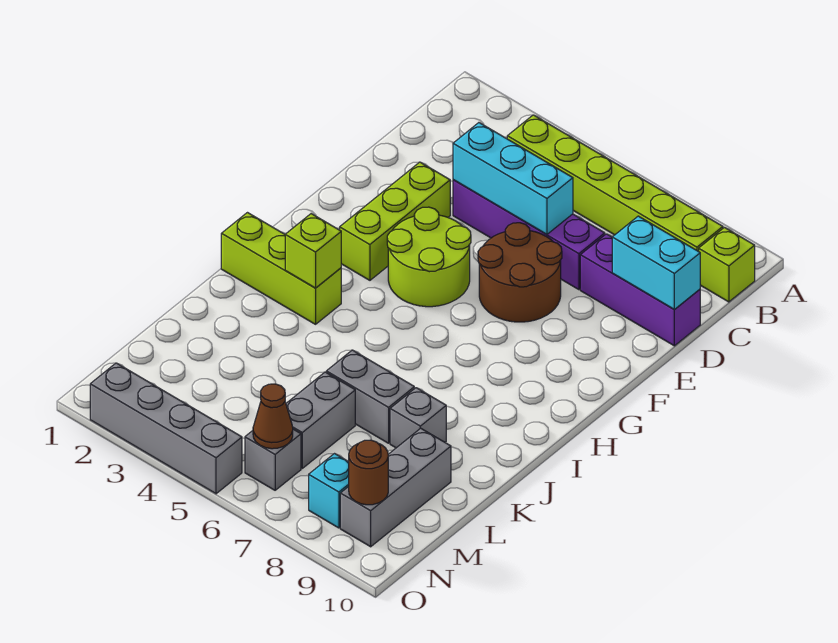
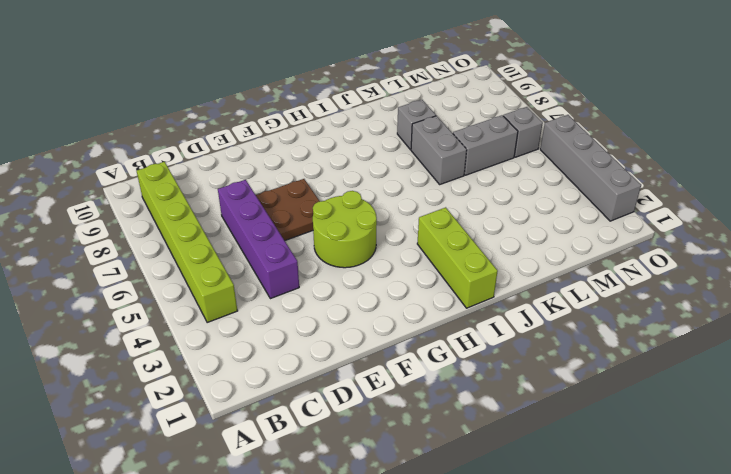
brown 2x2 plate [256,179,320,241] -> brown 2x2 round brick [478,223,562,322]
none -> lime 1x1 brick [699,227,755,302]
none -> purple 1x3 brick [580,234,700,346]
none -> lime 1x3 brick [340,162,450,280]

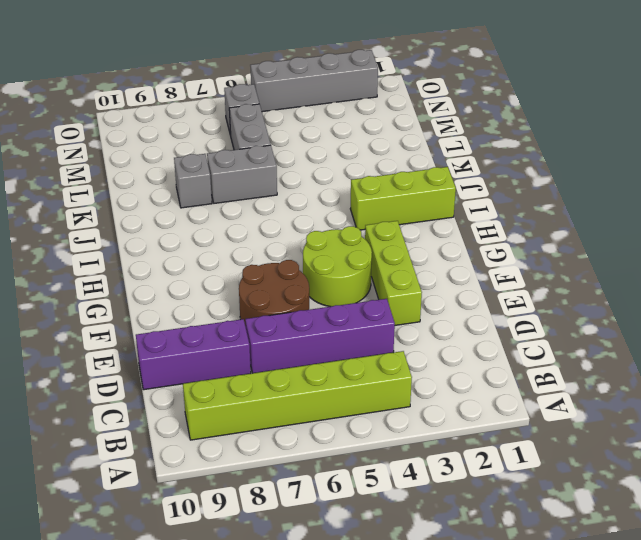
none -> lime 1x1 brick [699,227,755,302]
none -> grey 1x3 brick [340,428,451,547]
none -> cyan 1x1 brick [309,454,349,528]

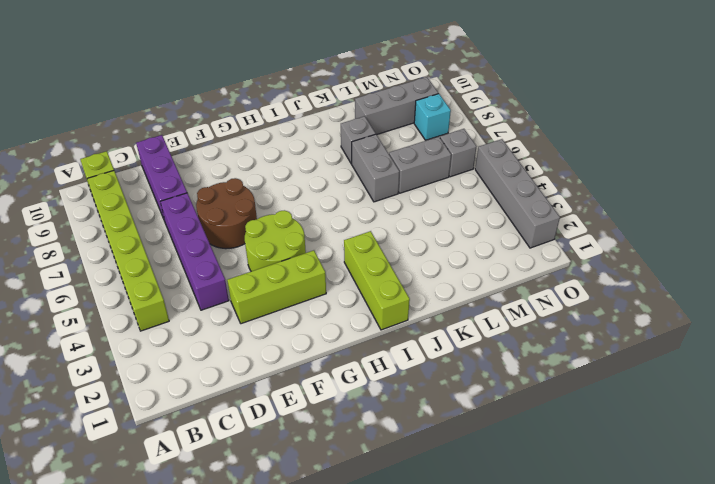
none -> cyan 1x3 brick [453,123,573,234]
none -> cyan 1x2 brick [612,216,700,310]
none -> lime 1x1 brick [285,214,341,288]

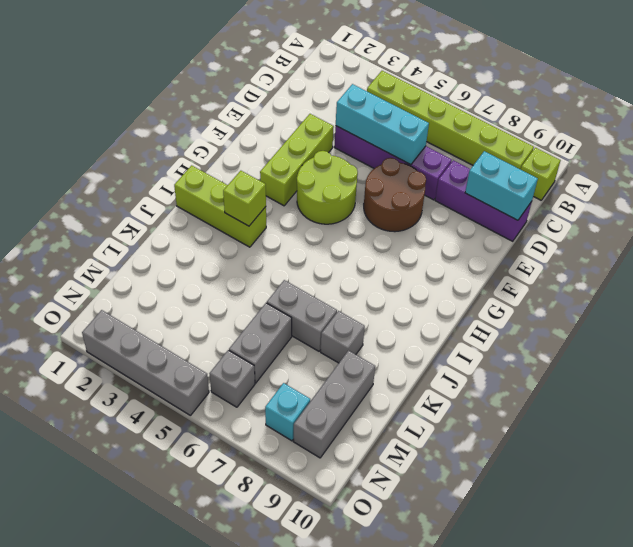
none -> brown 1x1 cone [253,384,293,449]
none -> brown 1x1 round brick [349,440,388,505]

